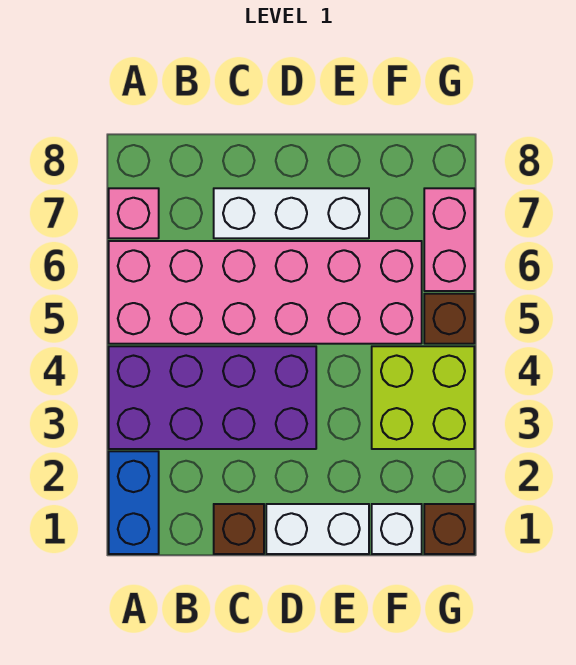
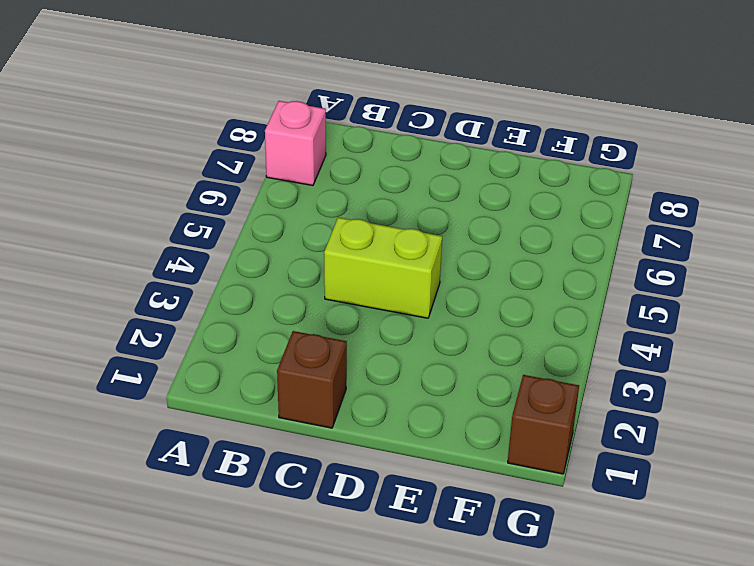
lime 1x2 brick [324,217,442,318] -> purple 2x4 brick [109,346,316,449]
none -> blue 1x2 brick [109,451,159,554]
none -> pink 2x6 brick [109,241,422,344]
none -> white 1x3 brick [214,188,369,238]

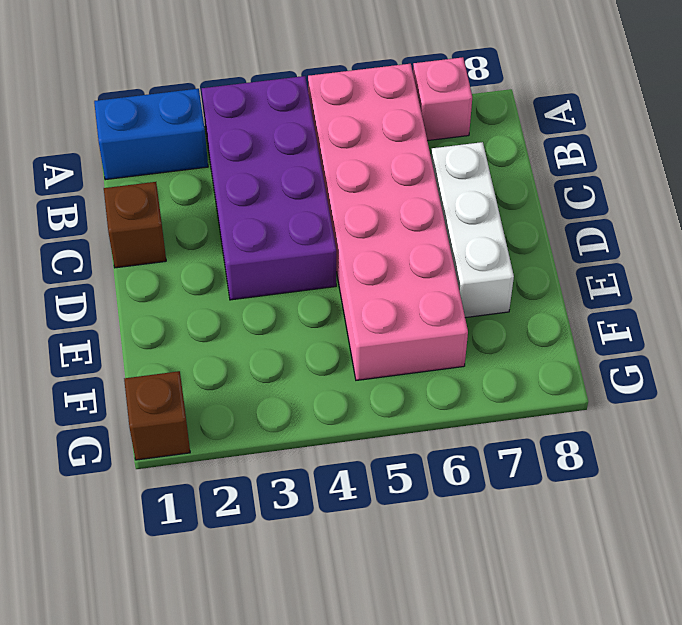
none -> white 1x2 brick [266,504,369,554]
none -> white 1x1 brick [372,504,422,554]
none -> lime 2x2 brick [372,346,474,449]

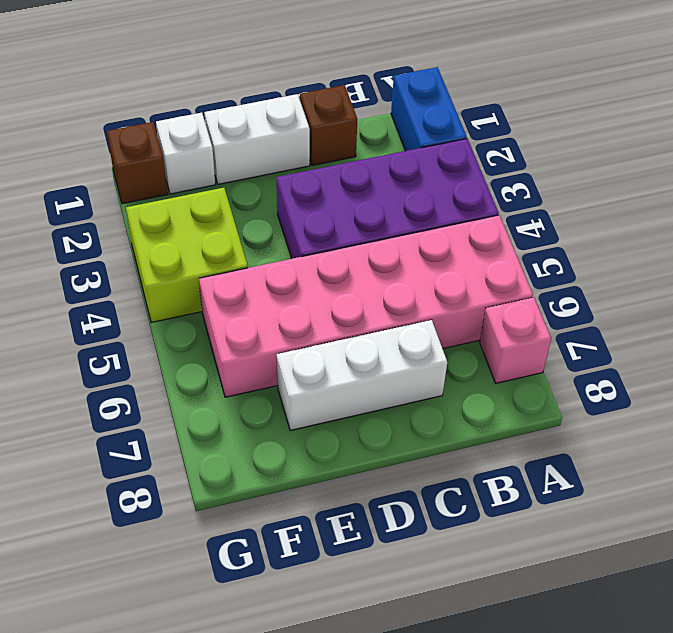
none -> brown 1x1 brick [424,294,474,344]
none -> pink 1x2 brick [424,188,474,291]

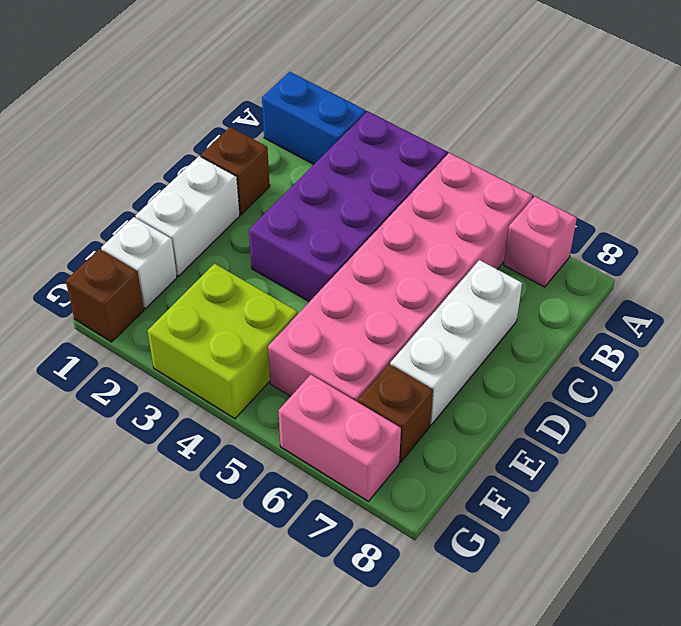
brown 1x1 brick [358,364,433,462] -> brown 1x1 brick moved to [424,294,474,344]

